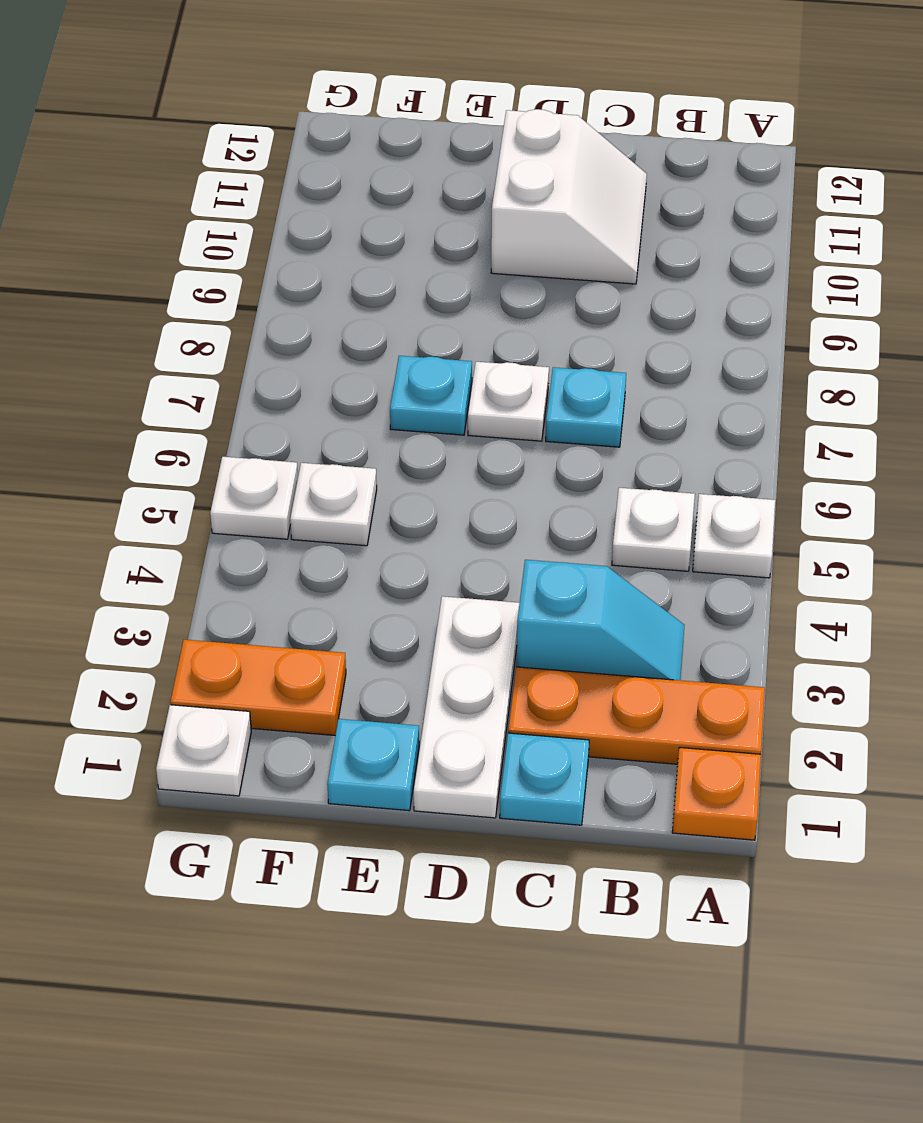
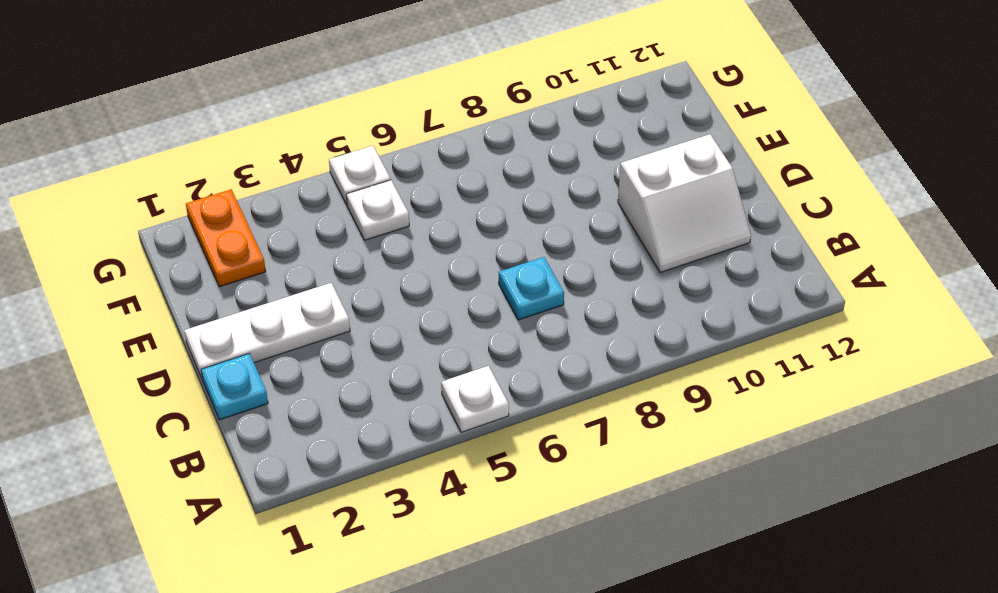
none -> orange 1x1 plate [672,747,761,840]
none -> orange 1x3 plate [508,667,765,764]
none -> cyan 1x2 slope [516,560,685,680]

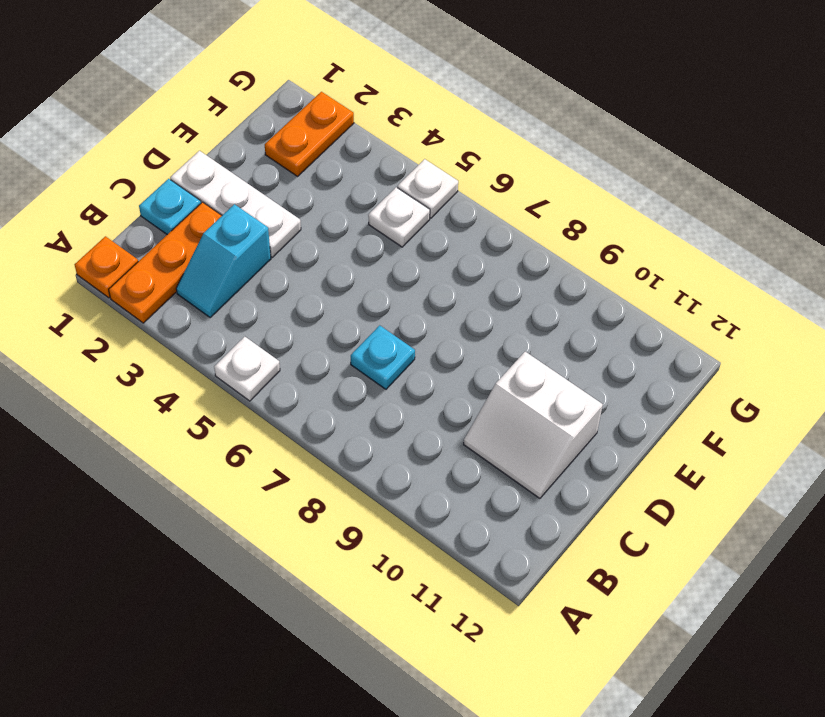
none -> white 1x1 plate [612,488,695,571]
none -> white 1x1 plate [468,362,549,441]
none -> cyan 1x1 plate [327,719,419,811]

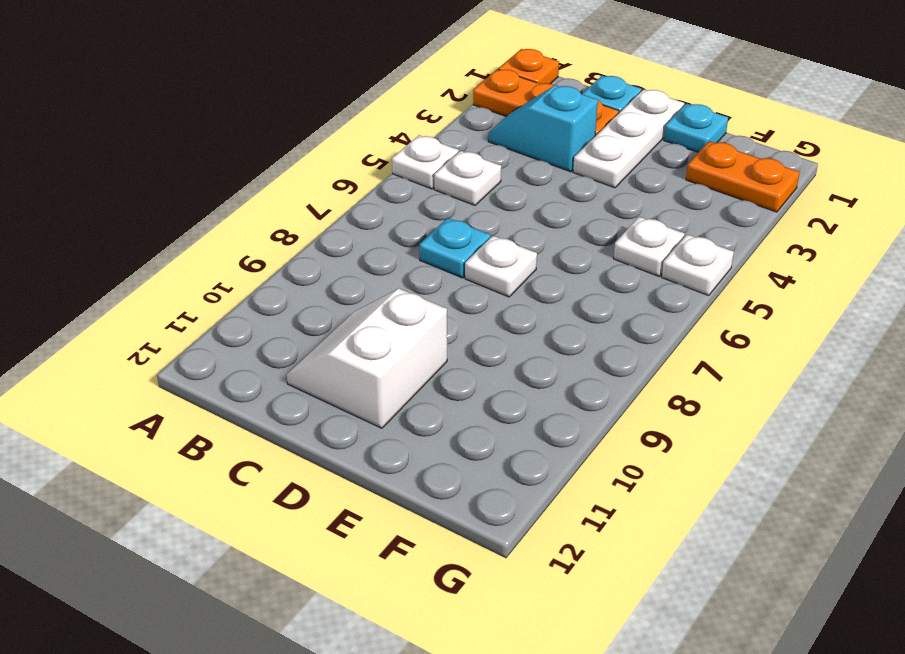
none -> cyan 1x1 plate [390,356,472,435]
none -> white 1x1 plate [156,705,251,796]

